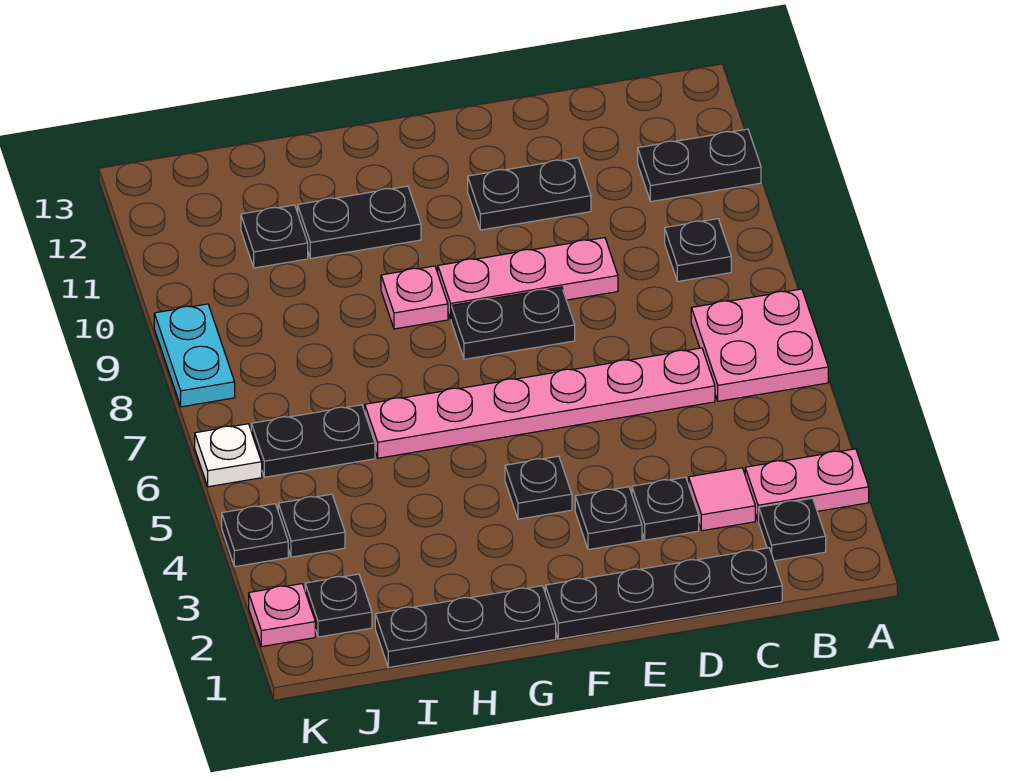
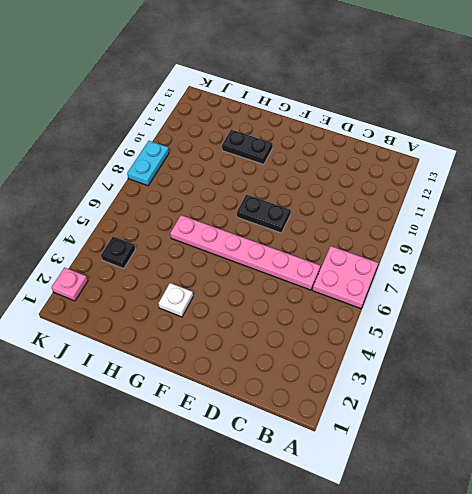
white 1x1 plate [159,283,193,317] -> white 1x1 plate moved to [195,424,262,487]
none -> pink 1x2 plate [745,449,869,521]
none -> black 1x2 plate [638,129,761,202]
none -> black 1x1 plate [759,498,826,561]

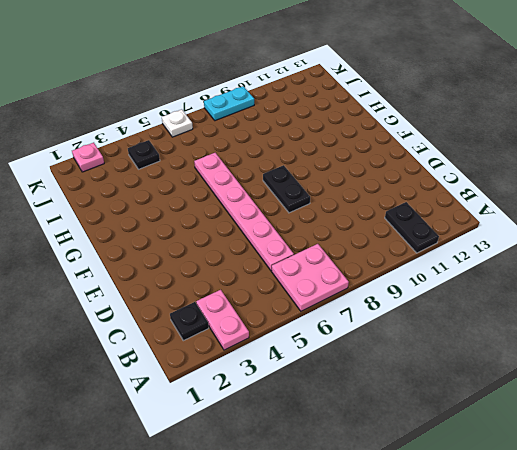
none -> black 1x1 plate [665,219,731,281]
none -> black 1x4 plate [545,548,782,639]
none -> pink 1x1 tile [689,468,755,531]

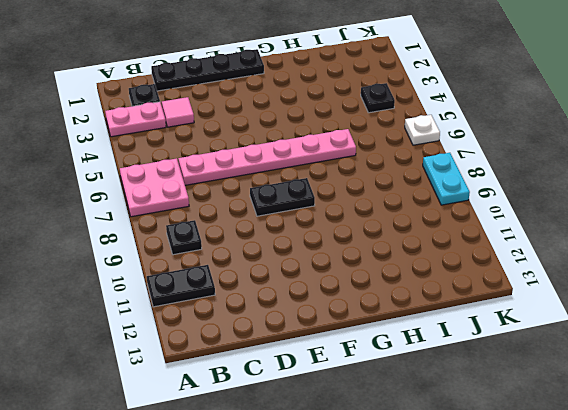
none -> black 1x1 plate [632,477,699,540]
none -> pink 1x3 plate [438,238,618,319]
none -> black 1x2 plate [468,158,591,230]

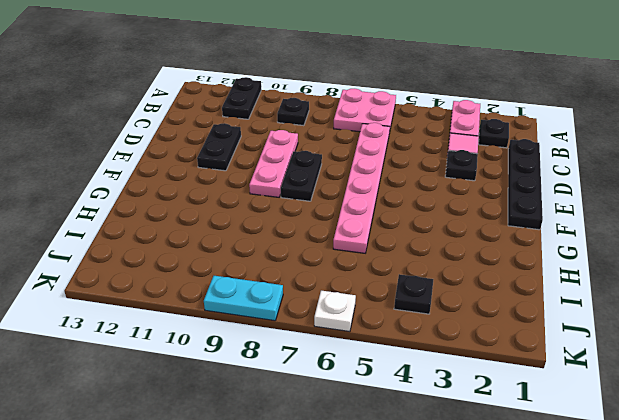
none -> black 1x1 plate [575,487,642,550]
none -> black 1x1 plate [505,456,572,519]
none -> black 1x3 plate [375,586,556,668]

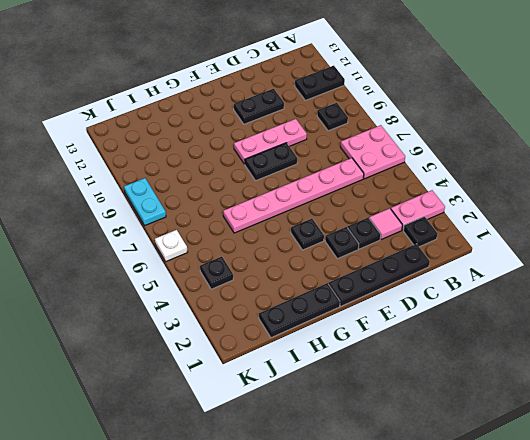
none -> pink 1x1 plate [381,266,448,329]
none -> black 1x2 plate [298,186,421,258]
none -> black 1x2 plate [251,405,375,477]

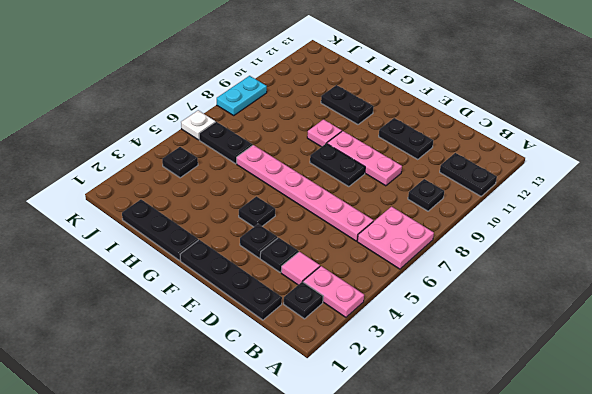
none -> black 1x1 plate [241,205,308,268]
none -> black 1x1 plate [305,574,372,637]
none -> pink 1x1 plate [249,584,315,646]

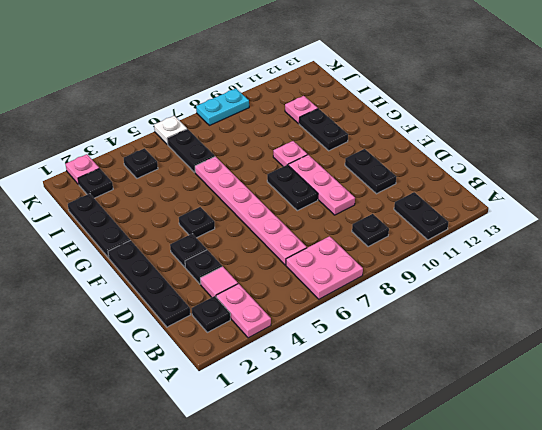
pink 1x1 plate [285,96,318,124] -> black 1x1 plate [241,205,308,268]
none -> black 1x1 plate [222,504,288,567]

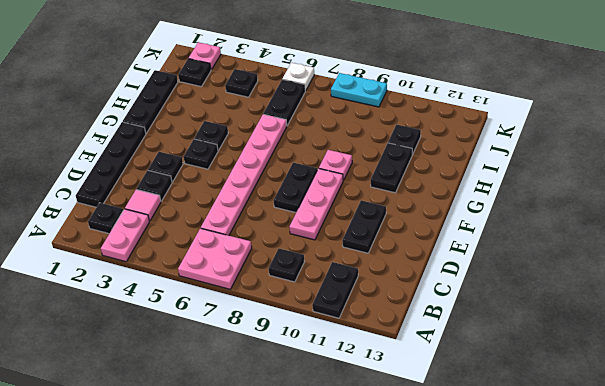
black 1x1 plate [194,121,228,150] -> black 1x1 plate moved to [222,504,288,567]

